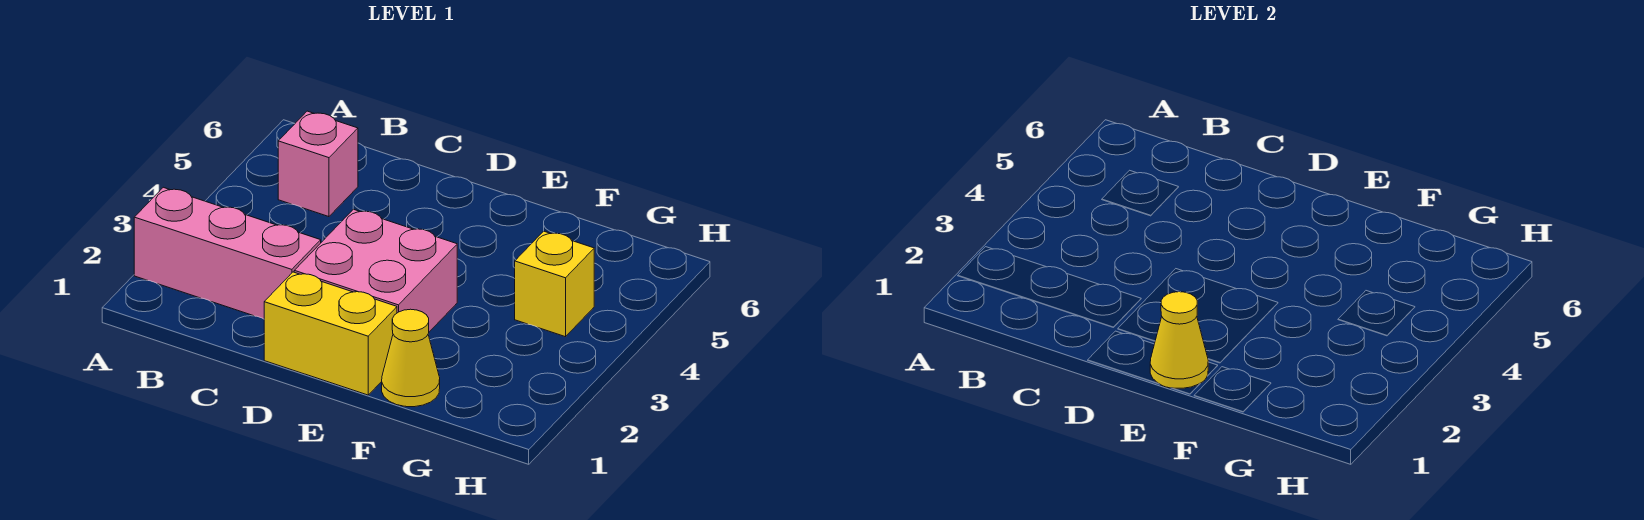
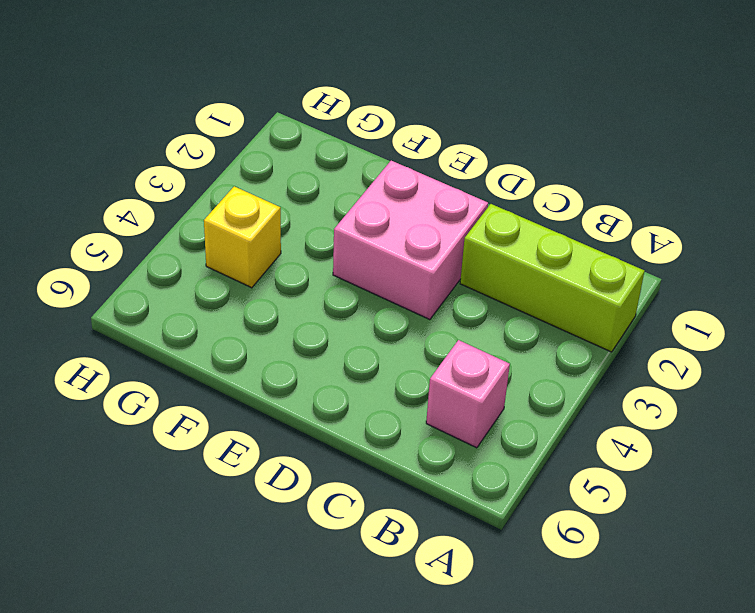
lime 1x3 brick [460,204,644,352] -> pink 1x3 brick [134,187,321,319]
none -> yellow 1x2 brick [264,272,397,395]
none -> yellow 1x1 cone [382,309,440,407]

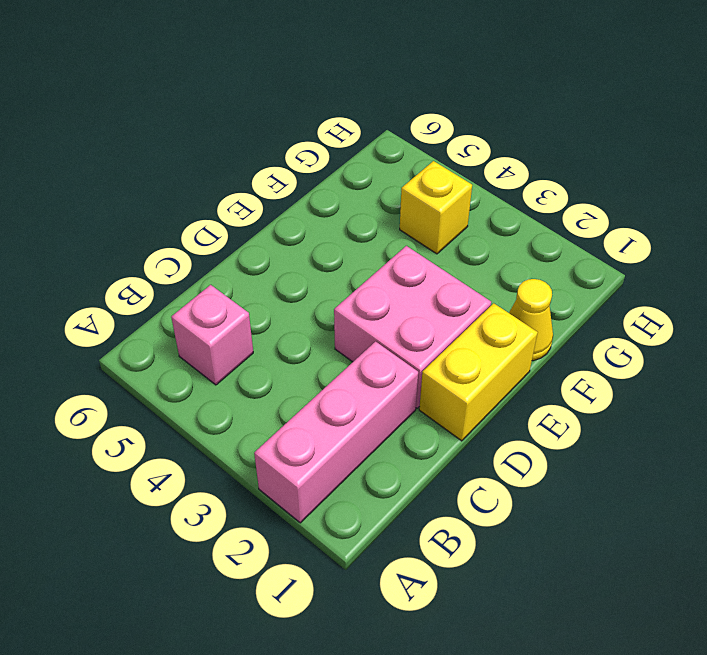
none -> yellow 1x1 cone [1150,292,1208,388]

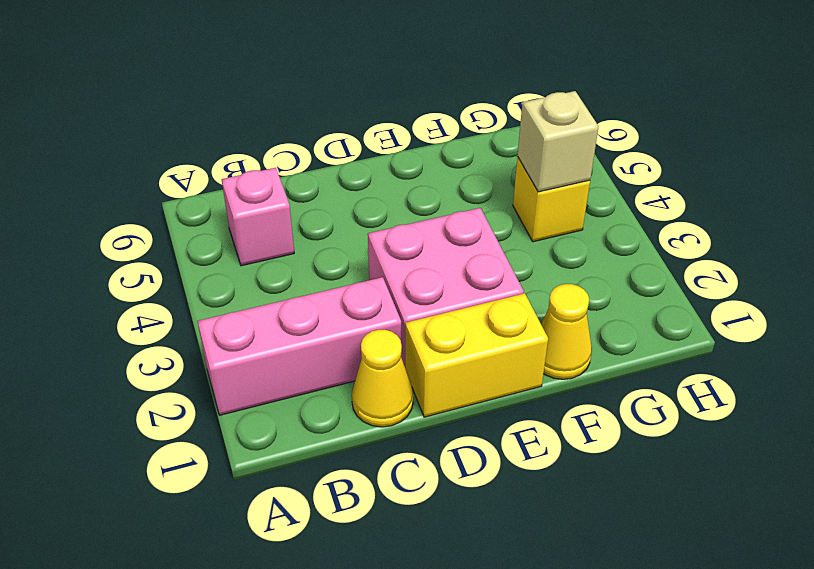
yellow 1x1 cone [352,330,413,427] -> yellow 1x1 cone moved to [1150,292,1208,388]
tan 1x1 brick [517,91,599,192] -> none

